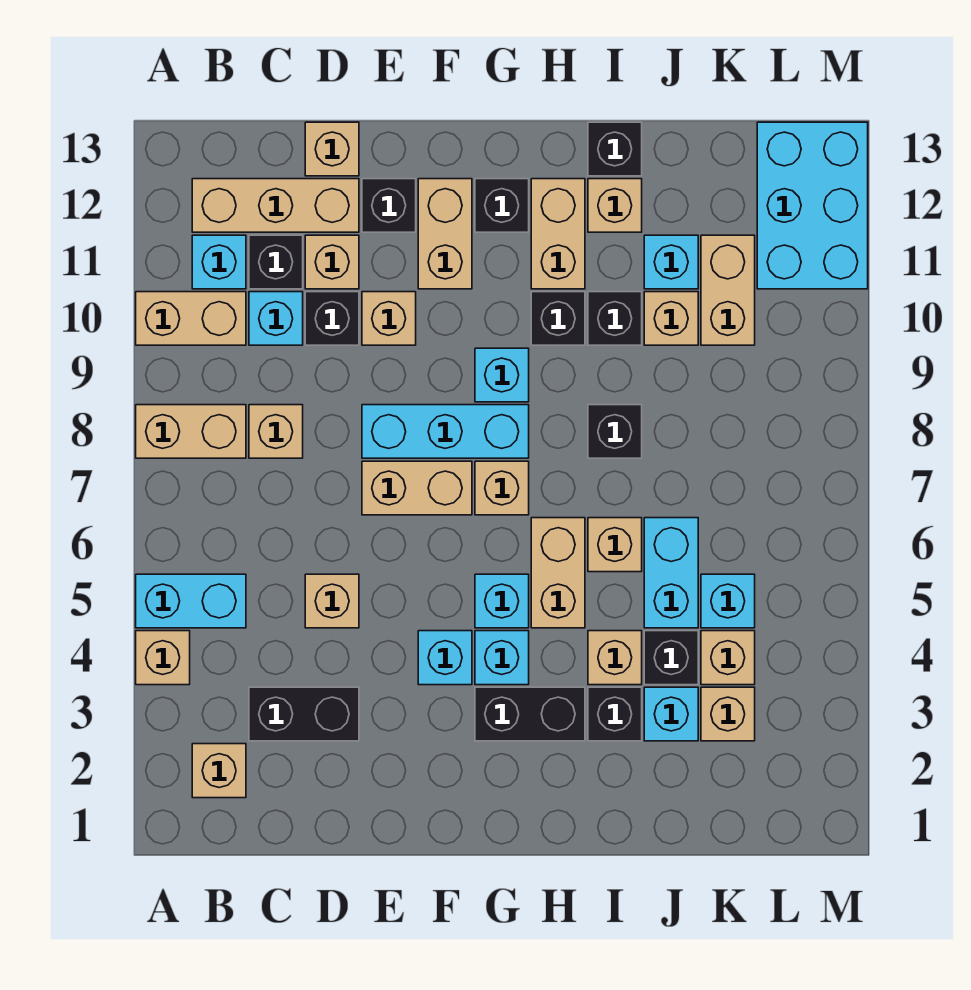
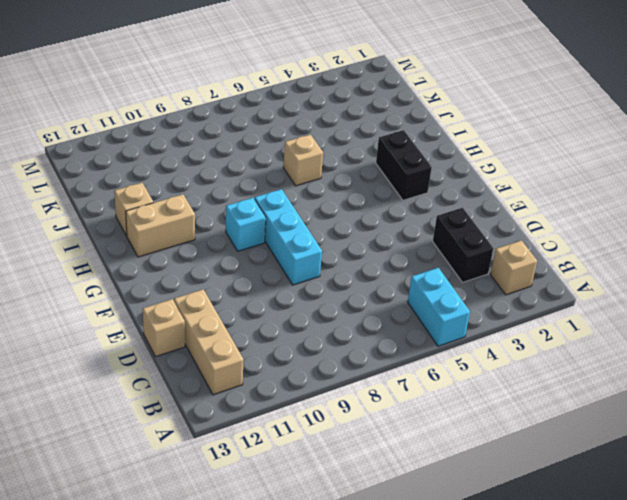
none -> tan 1x1 brick [136,631,190,685]
none -> tan 1x2 brick [136,405,246,458]
none -> tan 1x2 brick [136,292,246,345]
none -> cyan 1x1 brick [192,235,246,289]

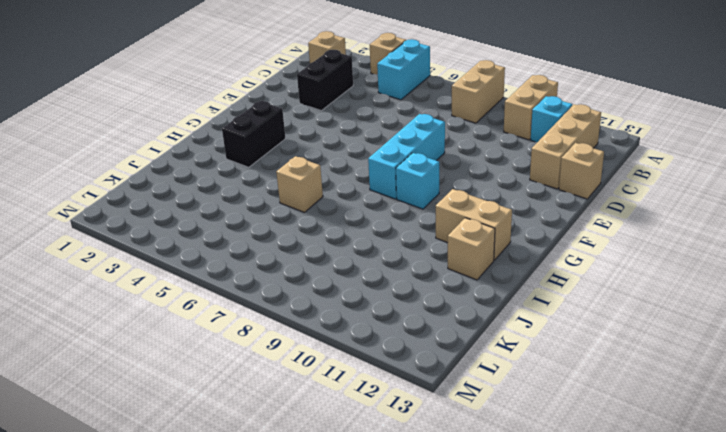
none -> tan 1x1 brick [249,405,303,458]
none -> cyan 1x1 brick [249,292,303,345]
none -> black 1x1 brick [249,235,303,289]
none -> tan 1x1 brick [305,574,359,628]

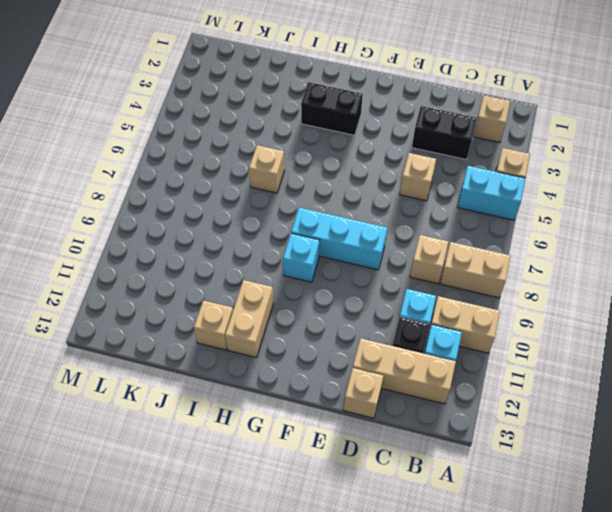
none -> black 1x1 brick [305,292,359,345]
none -> tan 1x1 brick [305,235,359,289]
none -> tan 1x2 brick [362,461,472,515]
none -> tan 1x1 brick [362,292,416,345]

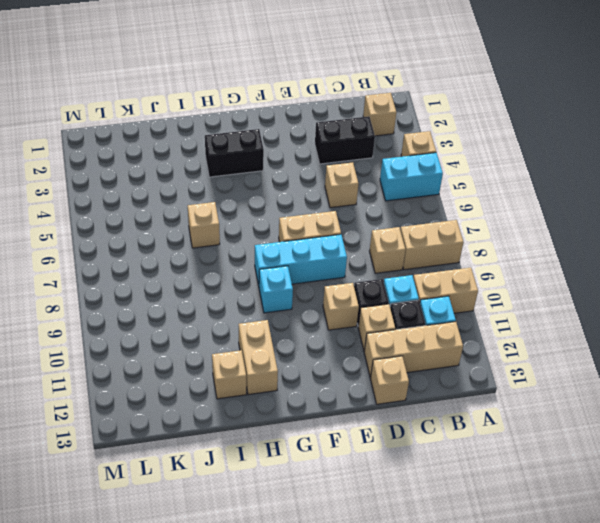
none -> black 1x1 brick [362,179,416,232]
none -> cyan 1x1 brick [418,631,472,685]
none -> tan 1x2 brick [418,179,472,289]
none -> cyan 1x1 brick [475,631,529,685]

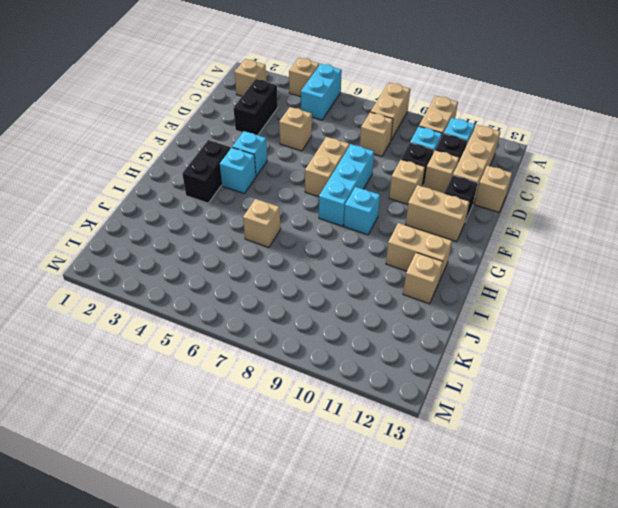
none -> cyan 1x1 brick [475,574,529,628]
none -> tan 1x1 brick [475,461,529,515]
none -> black 1x1 brick [475,179,529,232]
none -> tan 1x2 brick [531,518,585,628]

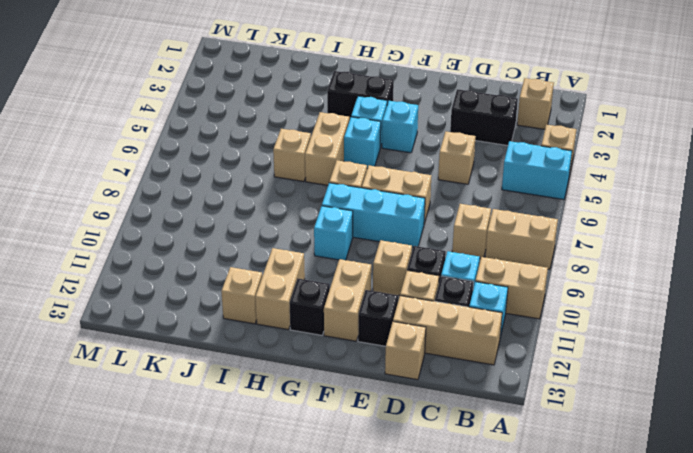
none -> black 1x1 brick [531,292,585,345]
none -> black 1x1 brick [588,687,642,741]
none -> tan 1x1 brick [588,631,642,685]
none -> black 1x1 brick [588,405,642,458]

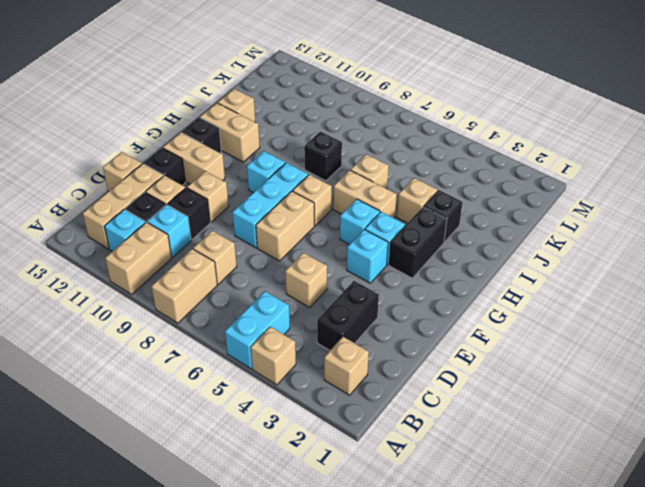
none -> black 1x1 brick [531,292,585,345]
none -> black 1x1 brick [588,292,642,345]
none -> black 1x1 brick [588,122,642,176]
none -> cyan 1x1 brick [644,687,698,741]

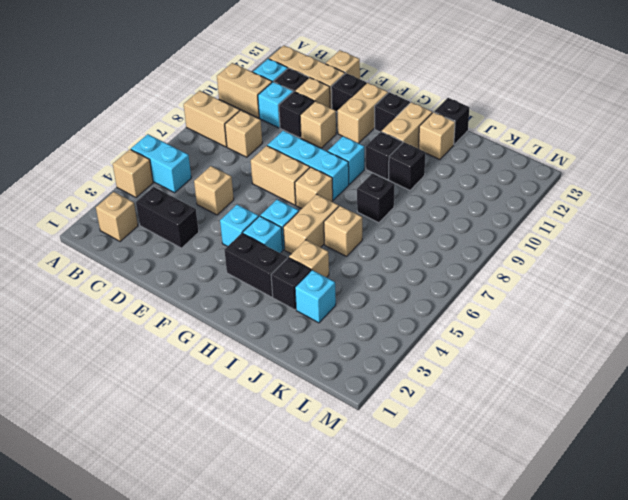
none -> black 1x1 brick [644,631,698,685]
none -> cyan 1x2 brick [644,518,698,628]
none -> tan 1x1 brick [644,292,698,345]
none -> cyan 1x1 brick [644,235,698,289]

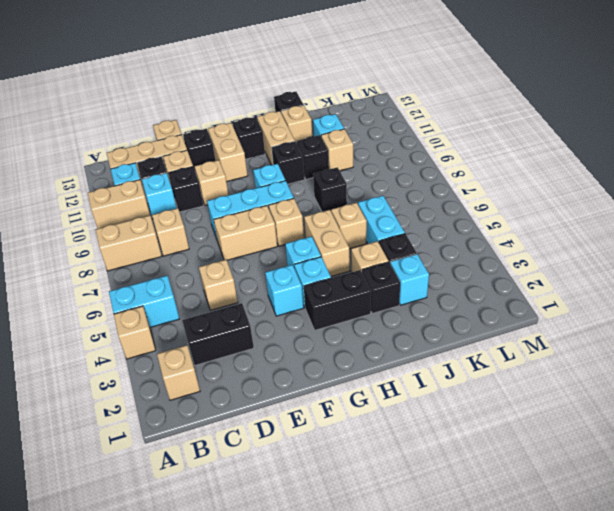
none -> tan 1x1 brick [701,687,755,741]
none -> tan 1x1 brick [701,631,755,685]
none -> cyan 1x1 brick [701,574,755,628]
none -> tan 1x2 brick [701,235,755,345]

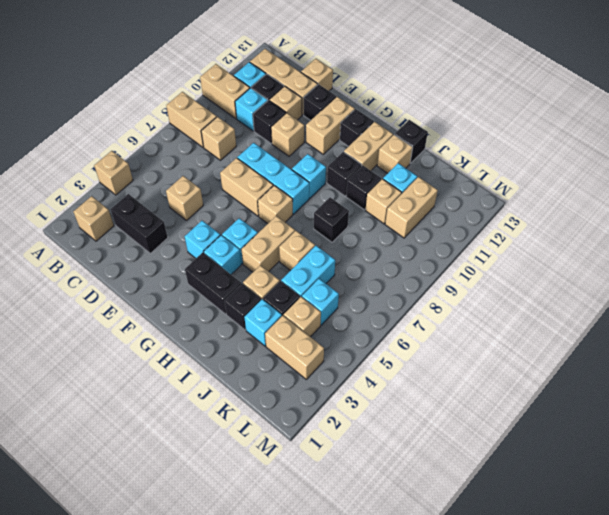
tan 1x2 brick [265,316,324,379] -> tan 1x1 brick [701,687,755,741]
none -> cyan 1x2 brick [136,574,246,628]
none -> cyan 2x3 brick [757,122,868,289]

